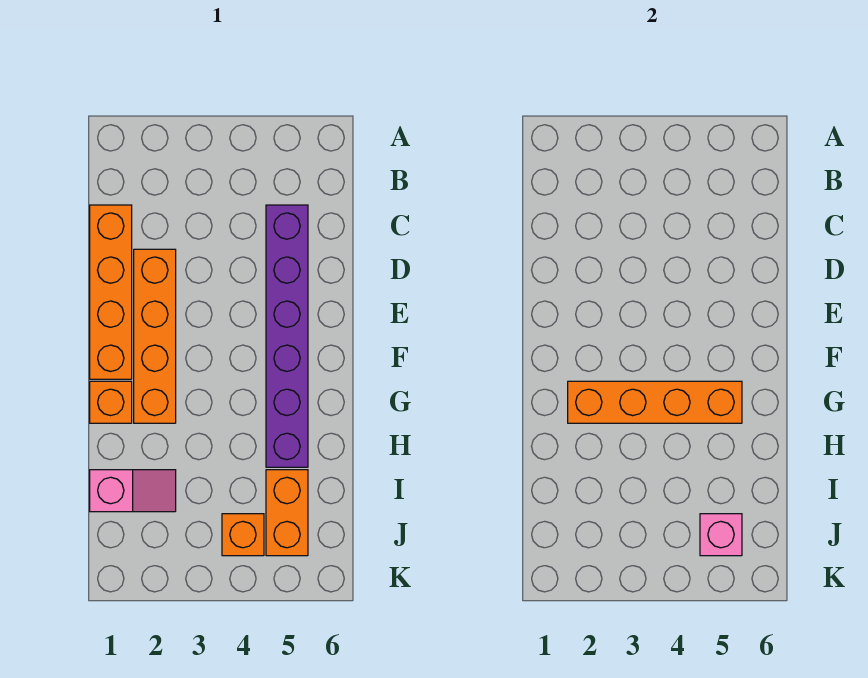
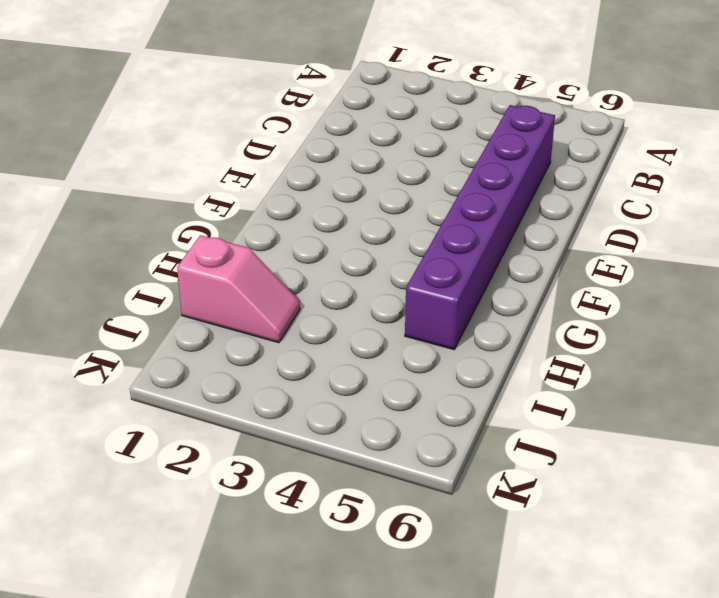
none -> orange 1x4 brick [90,205,132,379]
none -> orange 1x4 brick [134,249,176,423]

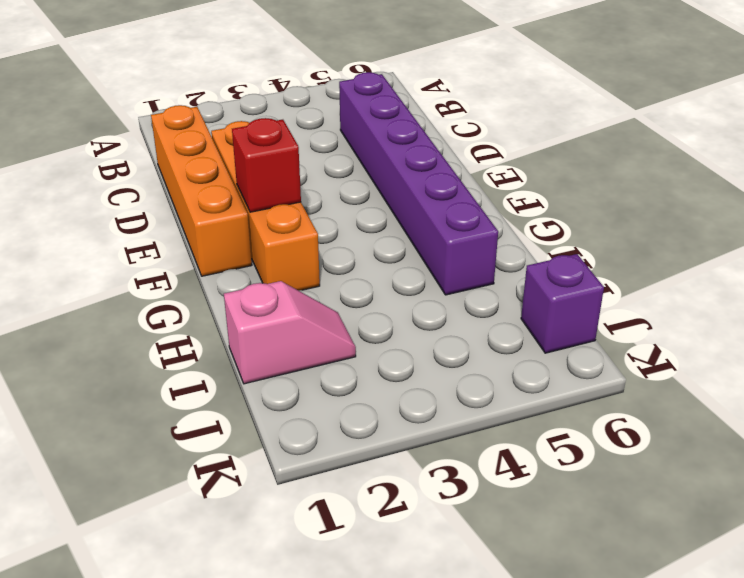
red 1x1 brick [232,118,301,212] -> none
purple 1x1 brick [521,254,604,353] -> none
none -> orange 1x1 brick [90,381,132,423]
none -> orange 1x2 brick [266,470,308,556]

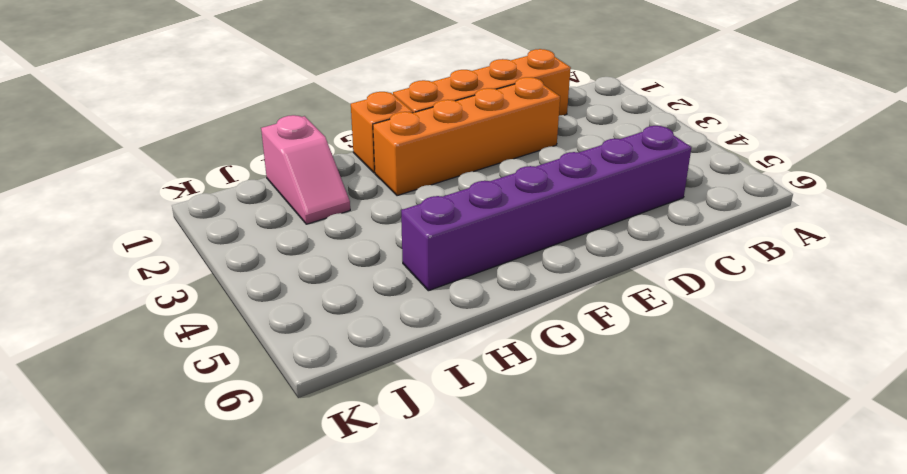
none -> orange 1x2 brick [266,470,308,556]
none -> orange 1x1 brick [222,514,264,556]

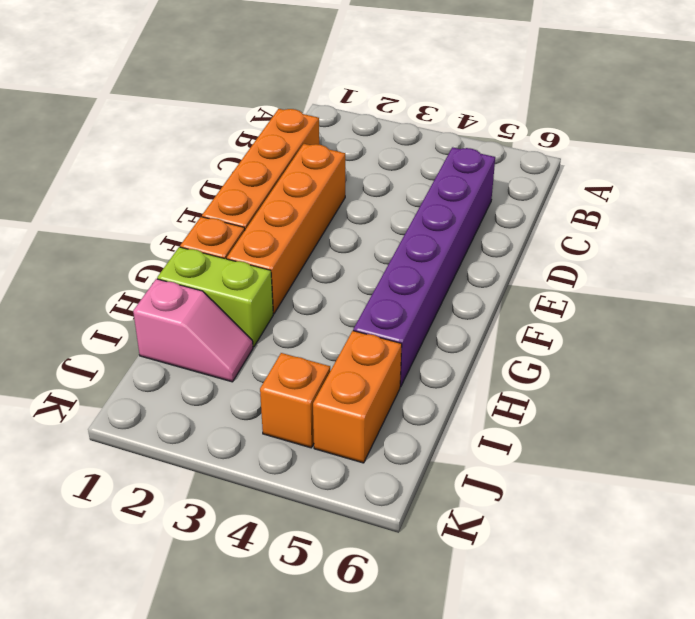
lime 1x2 brick [157,247,273,347] -> none
none -> orange 1x4 brick [568,381,742,423]
none -> pink 1x1 brick [700,514,742,556]

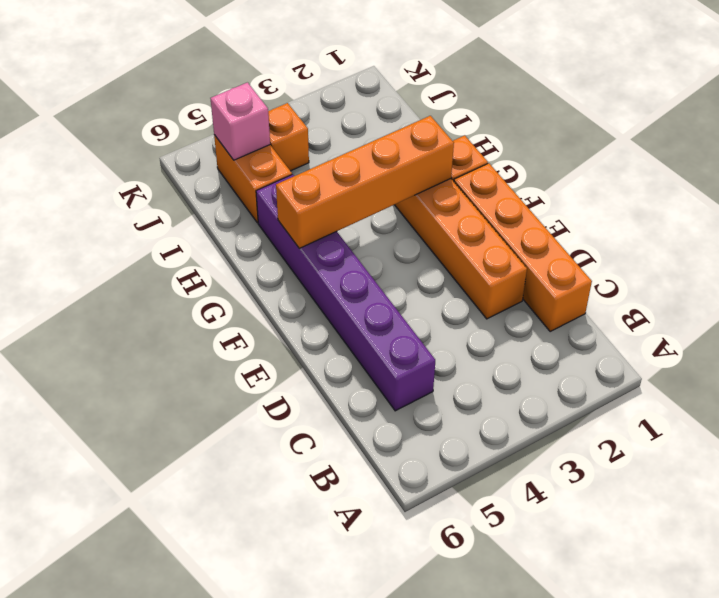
none -> pink 1x2 slope [90,470,176,512]

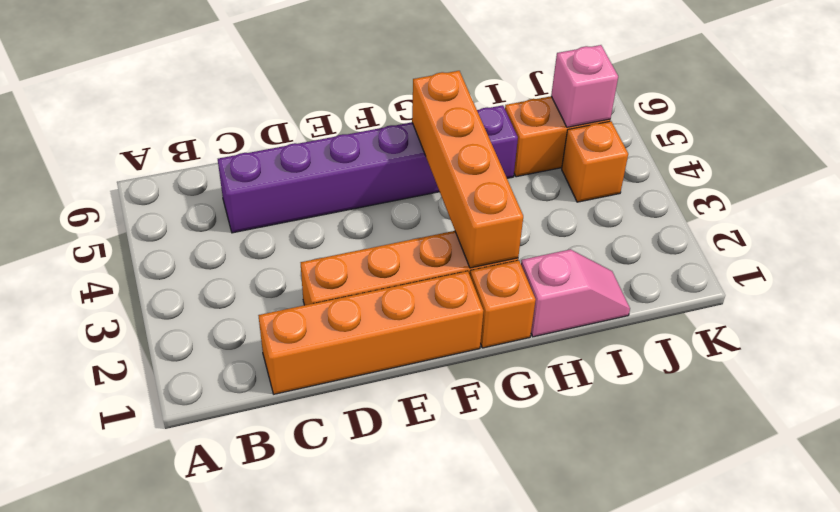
pink 1x2 slope [521,249,630,337] -> pink 1x2 slope turned to [90,470,176,512]

